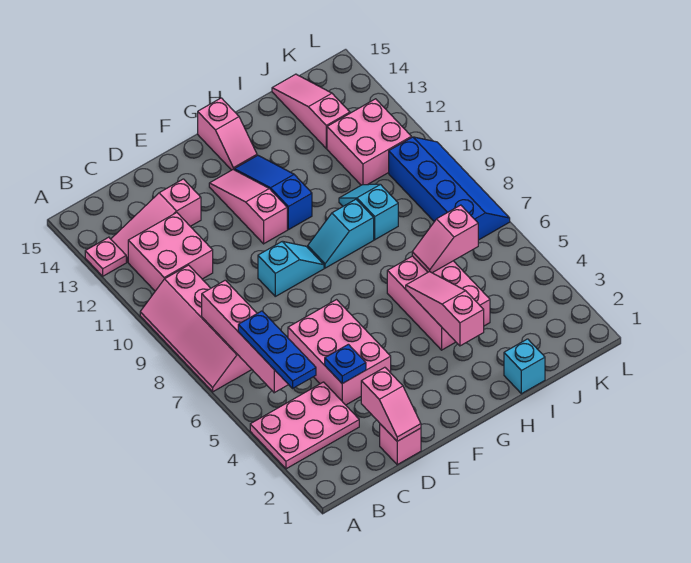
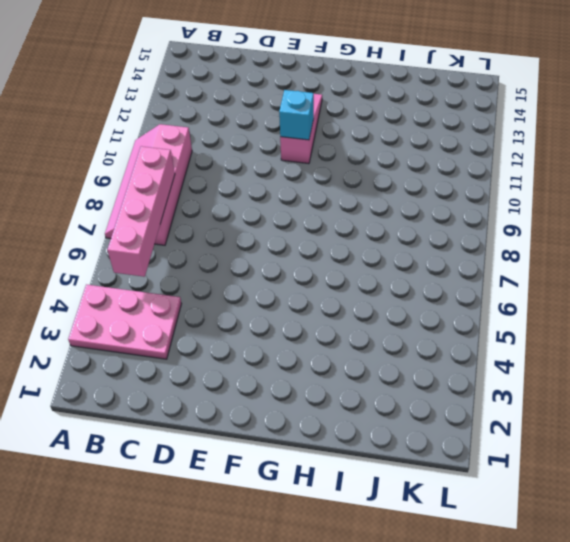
cyan 1x1 brick [279,90,314,140] -> cyan 1x1 brick moved to [504,339,545,394]
none -> pink 1x1 plate [85,237,126,276]
none -> pink 2x2 brick [128,213,213,291]
none -> pink 1x3 slope [111,179,201,262]

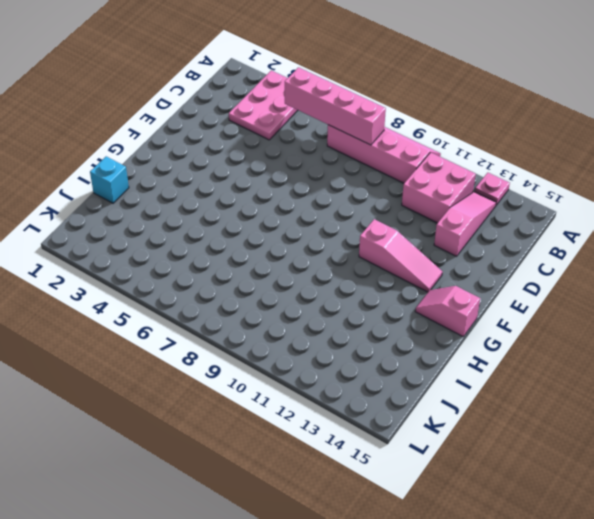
none -> pink 1x1 brick [380,424,421,465]
none -> pink 2x3 brick [288,300,391,405]
none -> cyan 1x2 slope [258,241,324,296]

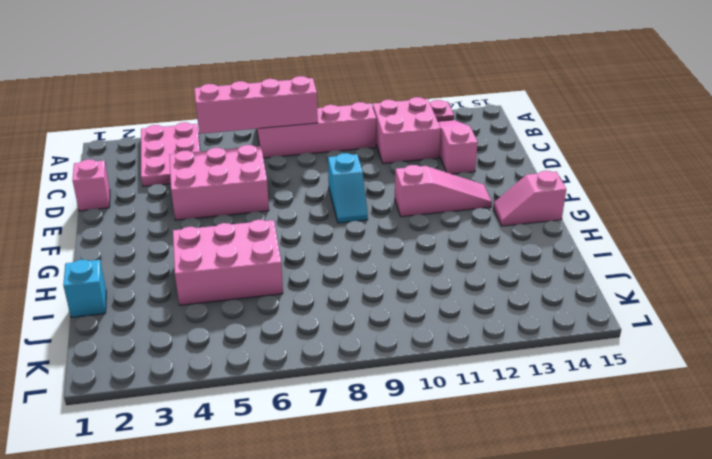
none -> cyan 1x2 slope [308,199,374,268]
none -> blue 1x3 slope [234,155,312,230]
none -> cyan 1x2 slope [339,184,398,240]

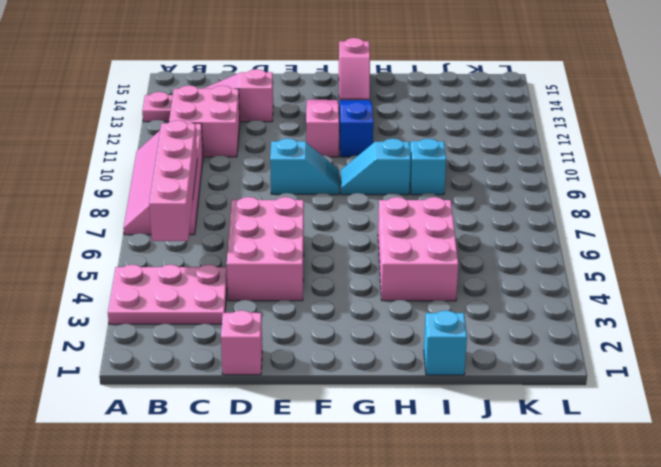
none -> pink 2x2 brick [327,99,411,185]
none -> pink 1x3 slope [272,74,350,148]
none -> blue 2x4 slope [389,137,510,240]

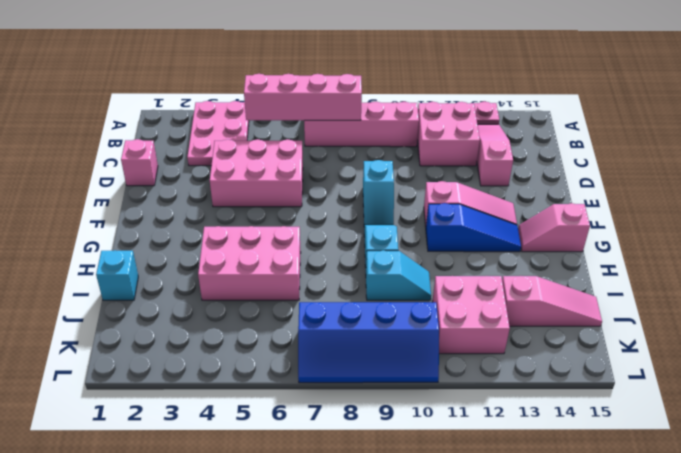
none -> pink 1x2 slope [361,367,421,441]
none -> blue 1x1 plate [325,344,366,384]
none -> pink 1x3 slope [406,272,484,346]

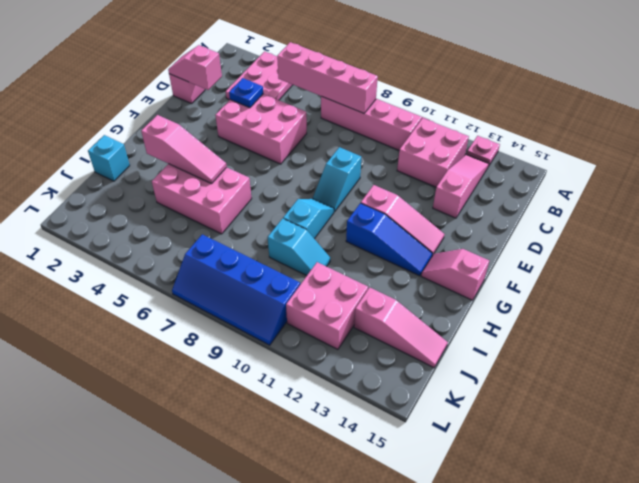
none -> pink 1x2 slope [412,205,478,273]
none -> blue 1x3 plate [238,311,316,388]

